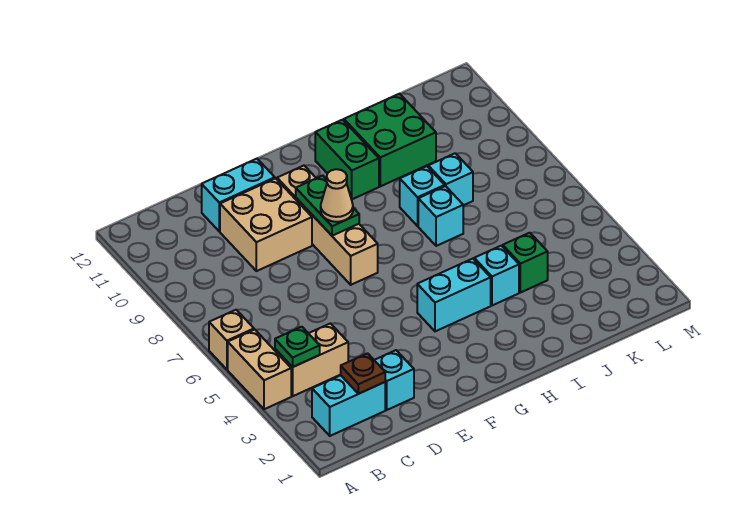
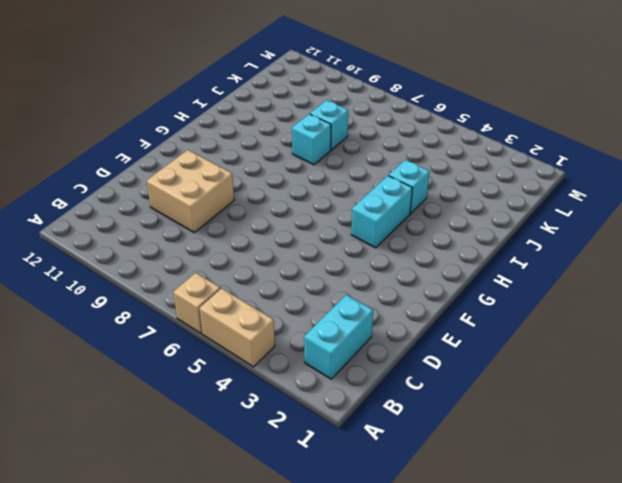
none -> tan 1x2 brick [275,323,348,396]
none -> cyan 1x1 brick [375,350,414,410]
none -> cyan 1x2 brick [202,159,275,231]

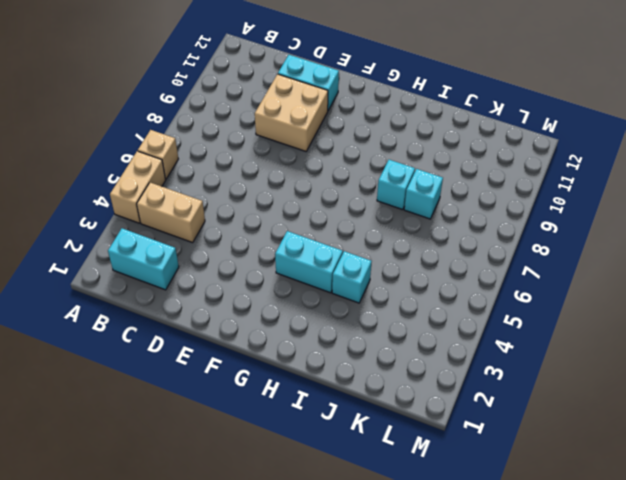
none -> cyan 1x1 brick [375,350,414,410]
none -> tan 1x4 brick [277,166,378,285]
none -> green 1x2 brick [315,120,379,199]

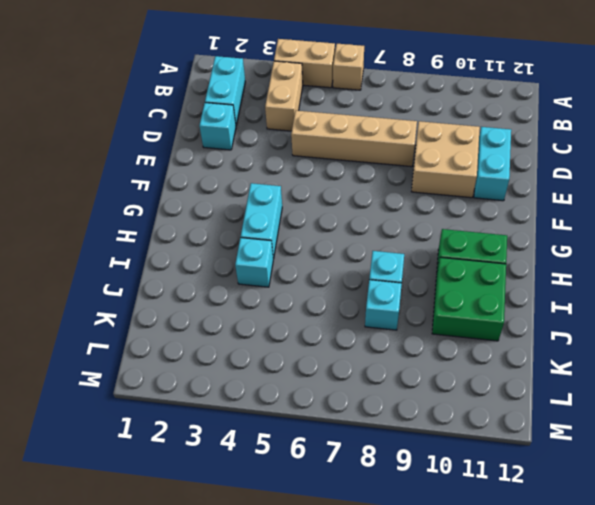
tan 1x4 brick [291,111,417,167] -> tan 1x4 brick moved to [277,166,378,285]
none -> cyan 1x1 brick [418,186,463,246]
none -> green 1x1 brick [503,233,548,293]
none -> green 1x1 plate [275,327,320,367]

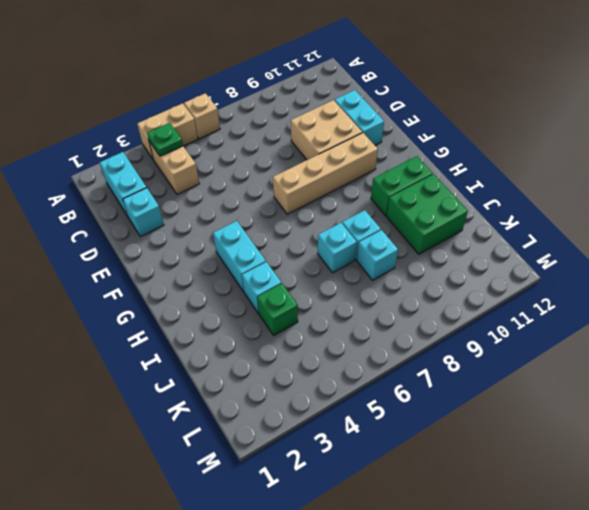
none -> brown 1x1 plate [341,353,385,394]
none -> green 1x2 plate [296,176,359,236]
none -> tan 1x1 cone [321,169,353,222]

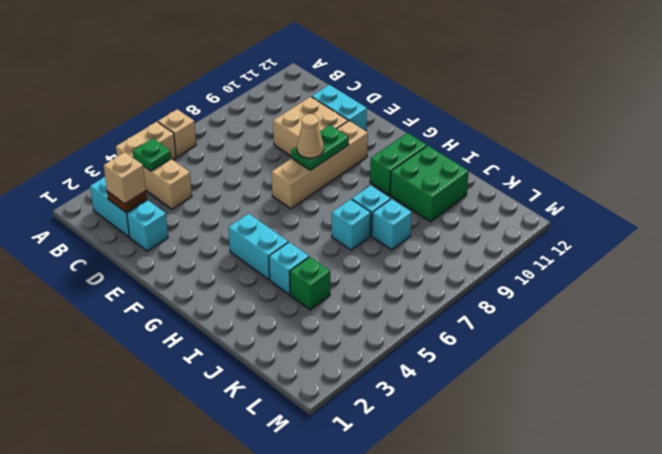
tan 1x1 brick [104,152,146,204] -> none

